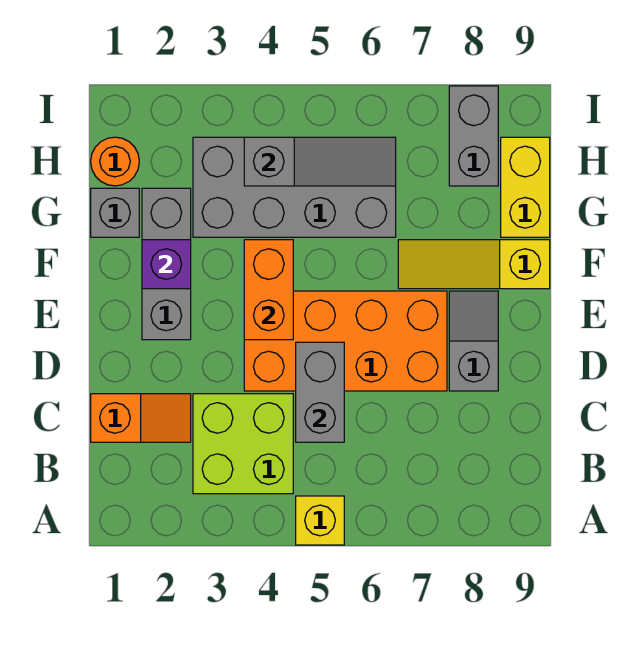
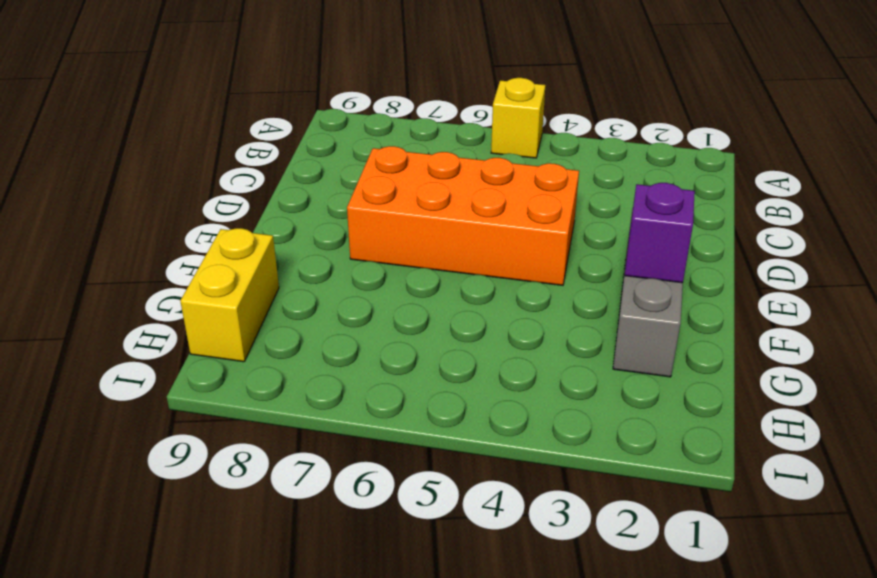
none -> lime 2x2 brick [193,394,293,494]
none -> orange 1x2 slope [91,394,191,442]
none -> grey 1x2 slope [449,291,498,391]

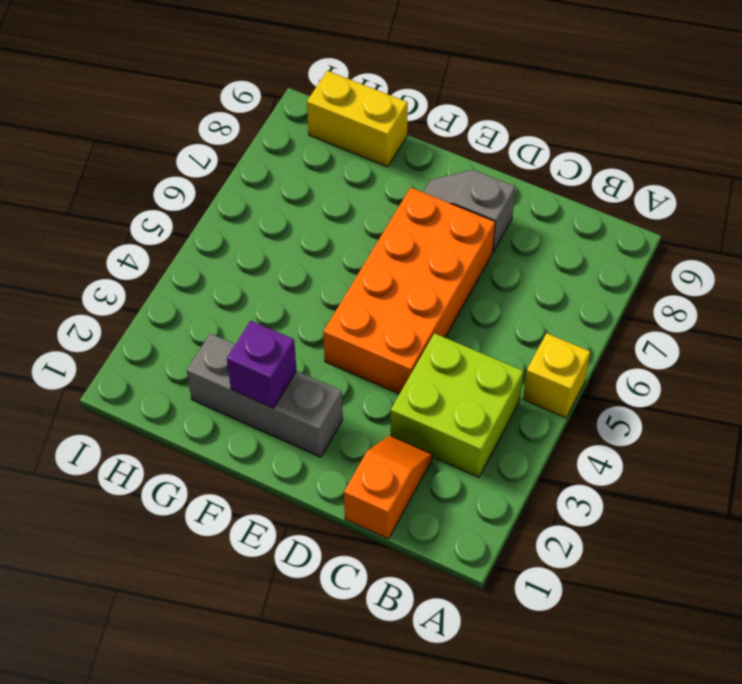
none -> yellow 1x3 slope [398,240,550,289]
none -> grey 1x1 brick [91,188,139,237]
none -> grey 2x4 brick [193,137,396,237]

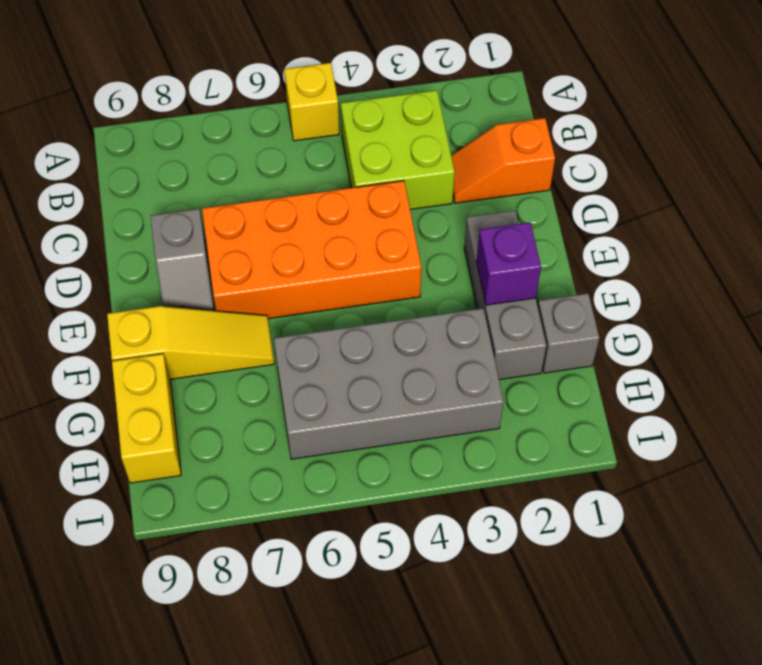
none -> orange 1x1 round brick [91,137,139,186]
none -> grey 1x2 brick [449,86,498,186]
none -> grey 1x2 brick [296,342,344,442]

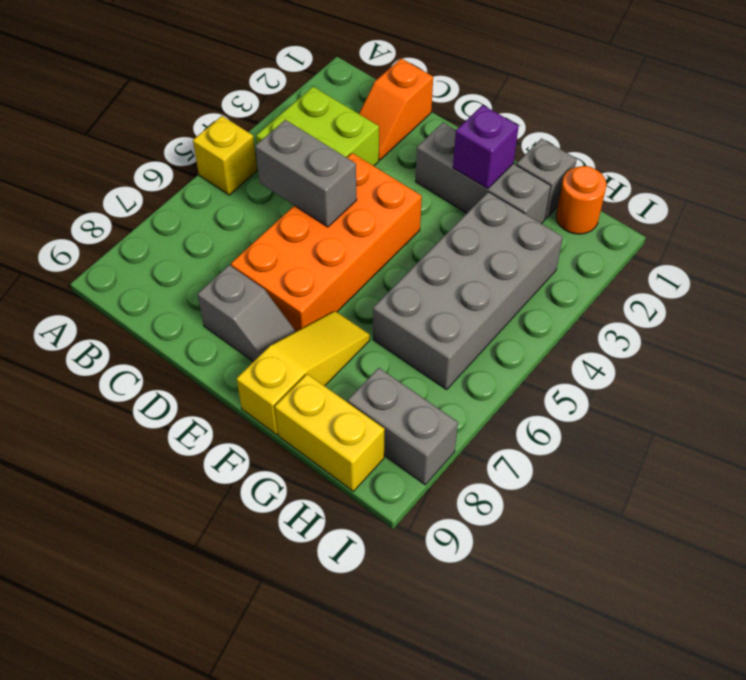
none -> orange 1x2 brick [244,240,293,340]
none -> grey 1x3 slope [244,137,396,186]

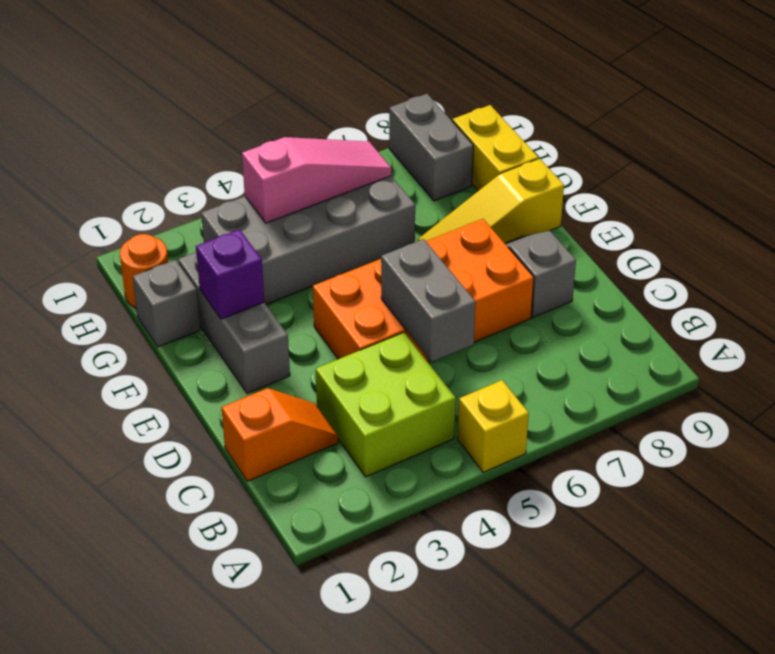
pink 1x3 slope [242,137,391,223] -> grey 1x3 slope [244,137,396,186]
none -> orange 1x2 brick [244,240,293,340]

